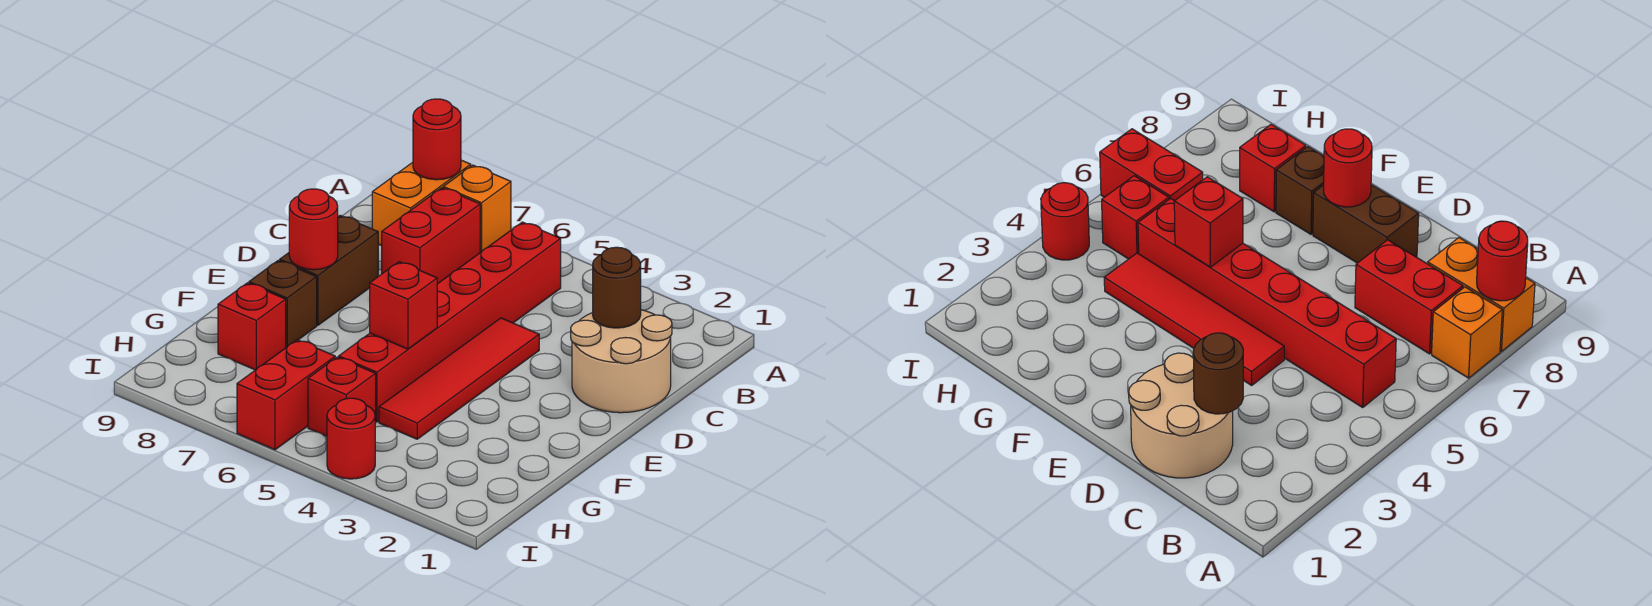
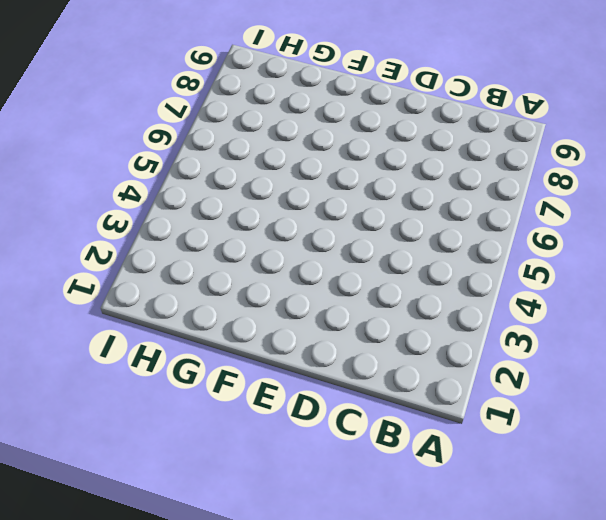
none -> orange 1x1 brick [443,165,511,252]
none -> orange 1x2 brick [372,160,471,246]
none -> red 1x6 brick [339,222,561,422]

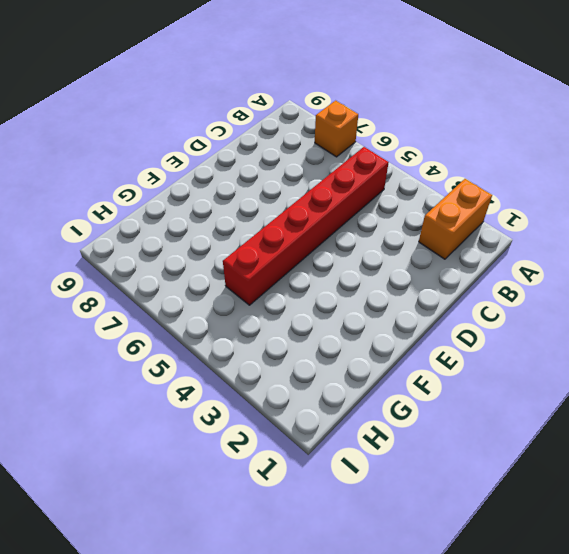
orange 1x2 brick [419,179,492,259] -> orange 1x2 brick moved to [372,160,471,246]
none -> red 1x2 brick [382,188,480,284]
none -> tan 2x2 round brick [571,310,672,413]
none -> red 1x4 tile [379,318,539,439]

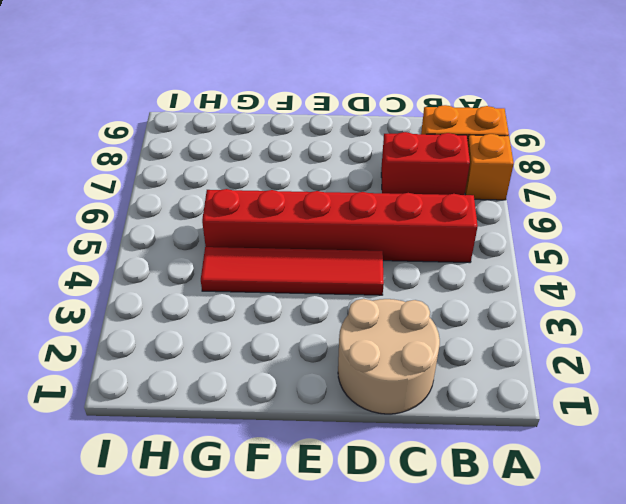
none -> brown 1x2 brick [280,215,378,325]
none -> brown 1x1 brick [249,260,317,347]
none -> red 1x1 brick [218,283,286,370]

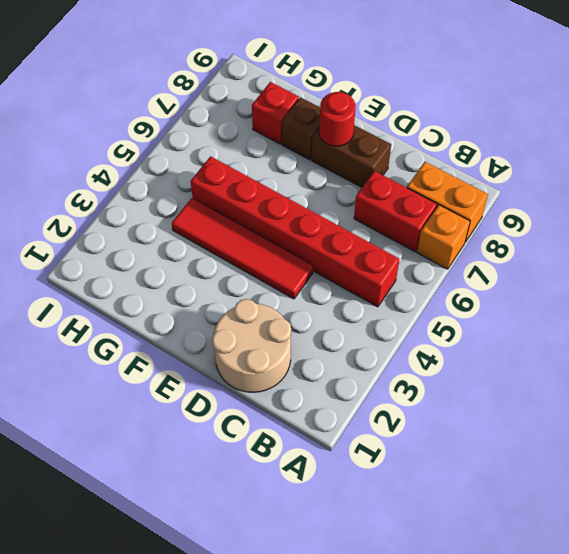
none -> red 1x1 brick [308,357,376,436]
none -> red 1x2 brick [237,340,335,450]
none -> red 1x1 round brick [327,398,375,479]

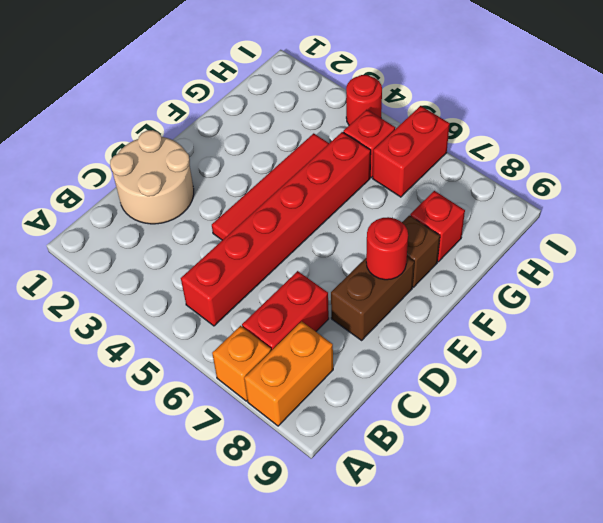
none -> red 1x1 round brick [413,99,461,180]
none -> brown 1x1 round brick [593,247,641,328]
none -> red 1x1 brick [370,262,437,349]

